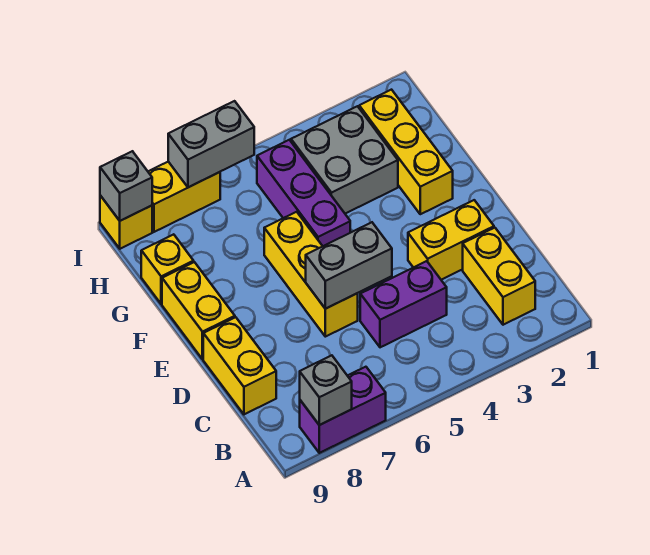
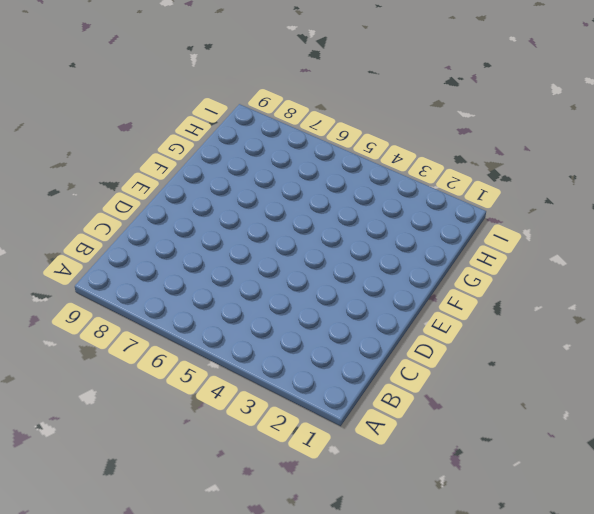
none -> purple 1x2 brick [300,367,386,453]
none -> yellow 1x2 brick [463,228,535,325]
none -> purple 1x2 brick [360,261,447,347]

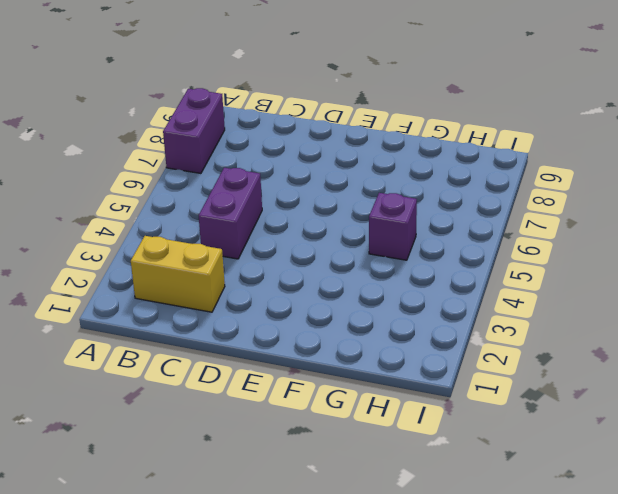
purple 1x1 brick [369,193,417,260] -> purple 1x3 brick [257,140,350,246]
none -> yellow 1x2 brick [203,317,276,414]
none -> yellow 1x2 brick [408,200,494,280]
none -> yellow 1x3 brick [264,212,358,337]

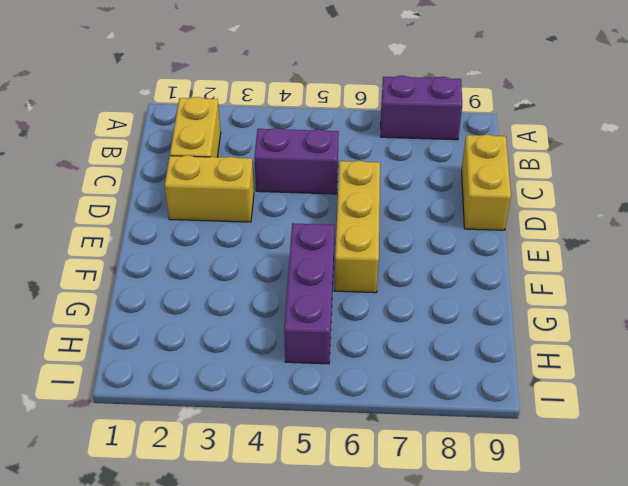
none -> yellow 1x2 brick [162,262,235,359]
none -> yellow 1x3 brick [359,90,453,214]
none -> grey 2x2 brick [291,106,398,214]

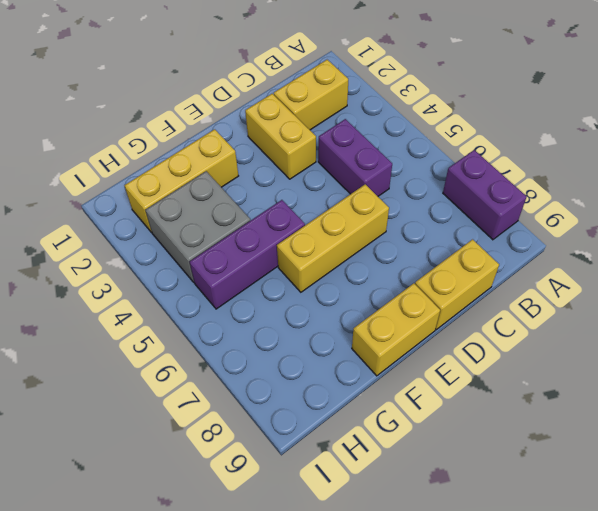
none -> yellow 1x1 brick [141,234,194,304]
none -> yellow 1x2 brick [148,162,220,232]
none -> yellow 1x1 brick [100,195,152,249]

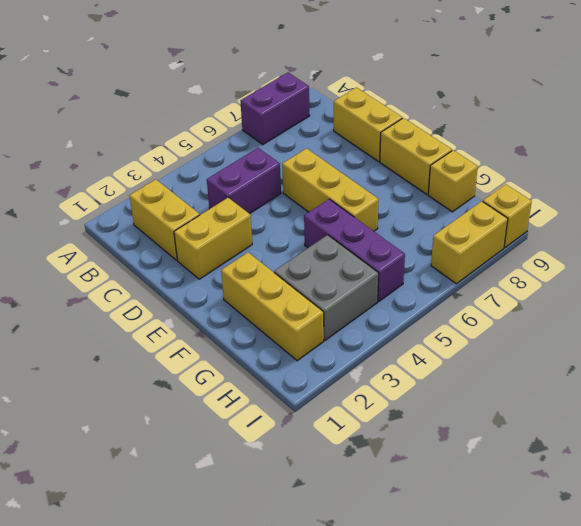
none -> grey 1x1 brick [300,355,352,425]
none -> grey 1x2 brick [306,222,392,309]
none -> grey 1x2 brick [168,101,254,187]

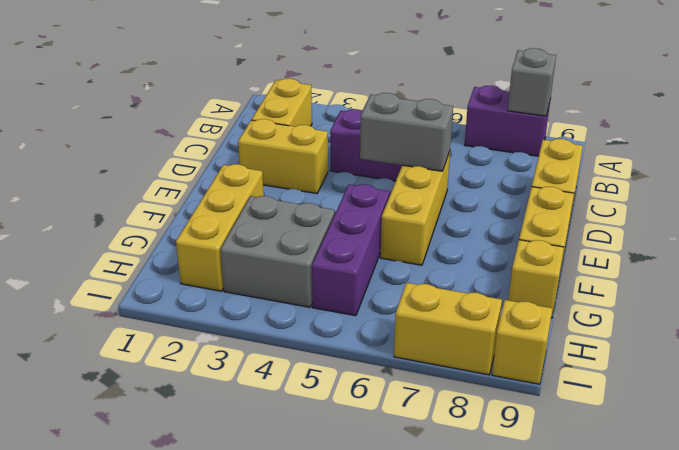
none -> grey 1x2 brick [168,101,254,187]
none -> grey 1x1 brick [100,151,152,221]

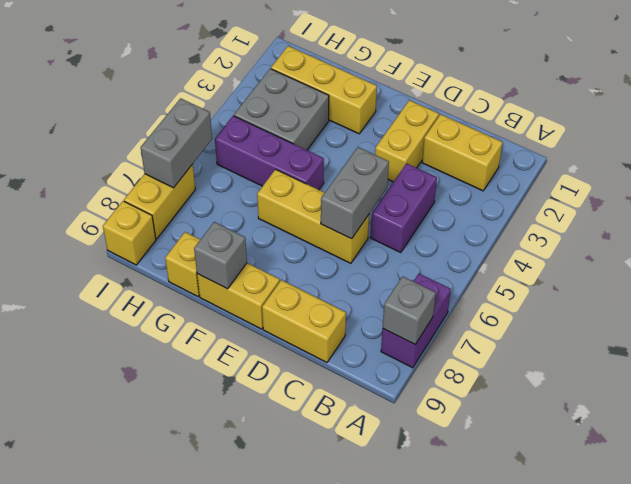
grey 1x1 brick [194,222,247,289] -> grey 1x1 brick moved to [100,151,152,221]

